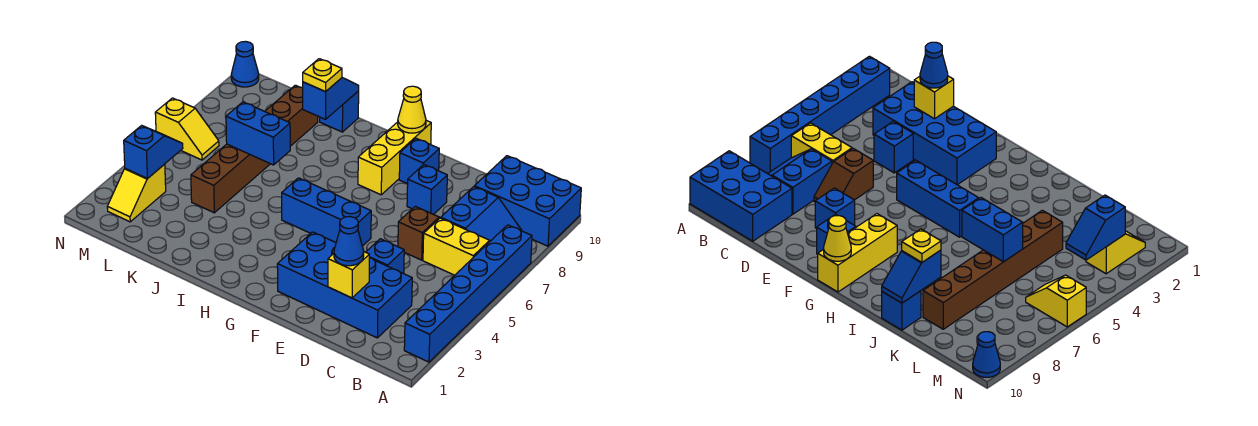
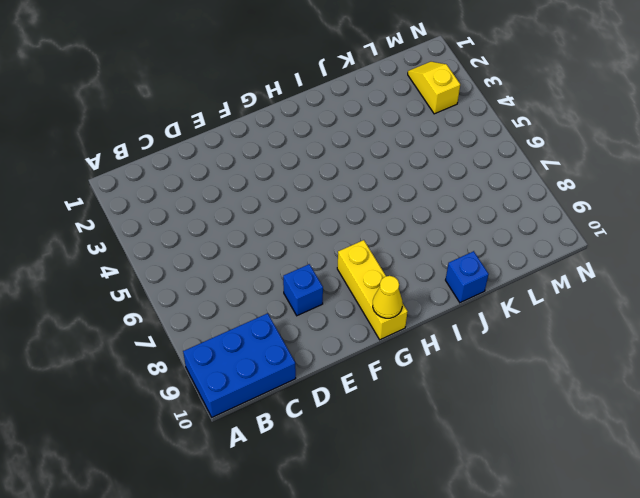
none -> blue 1x6 brick [404,225,532,362]
none -> yellow 1x2 brick [423,218,490,275]
none -> blue 2x2 slope [441,187,522,241]

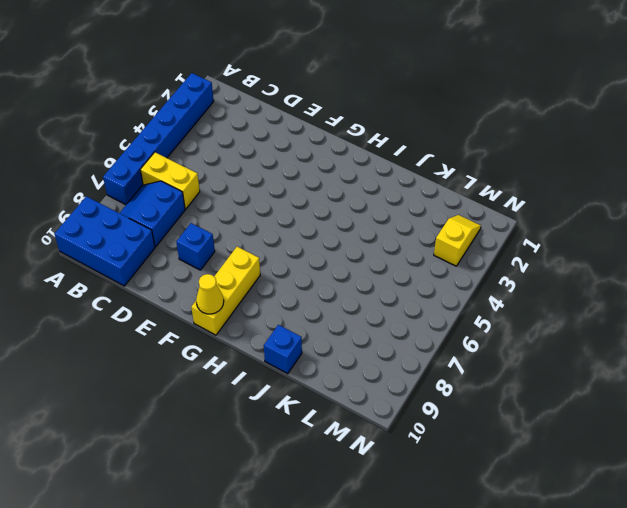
none -> blue 2x4 brick [277,232,412,338]
none -> blue 1x1 brick [366,239,404,273]
none -> brown 1x2 slope [398,206,440,260]

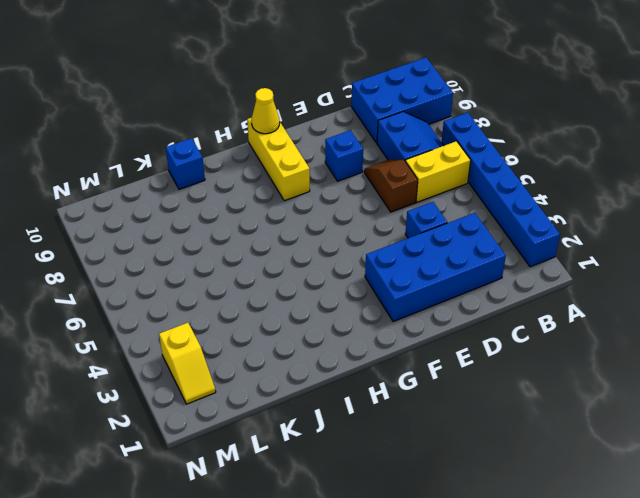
none -> blue 1x3 brick [282,178,371,246]
none -> blue 1x1 brick [399,138,439,184]
none -> brown 1x6 brick [191,85,318,213]

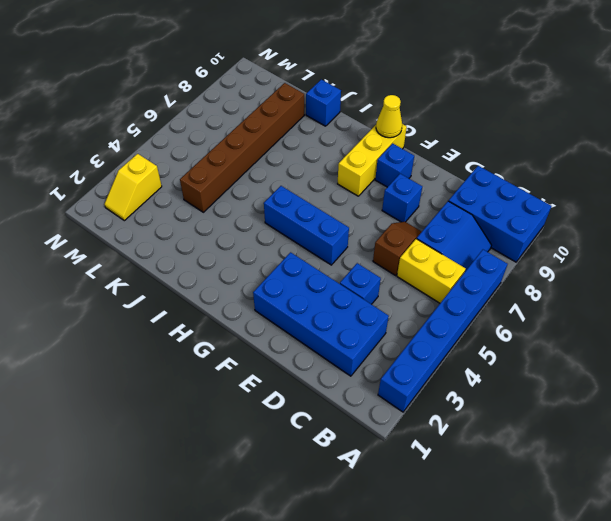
none -> yellow 1x2 slope [155,98,219,160]
none -> blue 1x1 cone [231,41,259,87]
none -> yellow 1x1 brick [328,252,369,298]

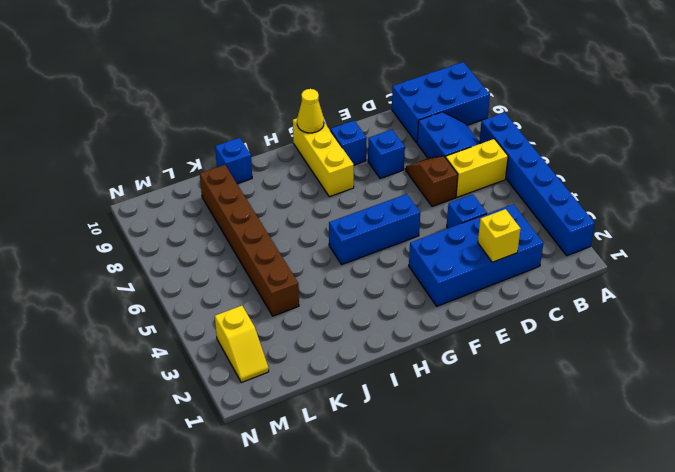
none -> yellow 1x2 slope [155,98,219,160]
none -> blue 1x1 cone [231,41,259,87]
none -> blue 1x2 brick [226,102,290,165]

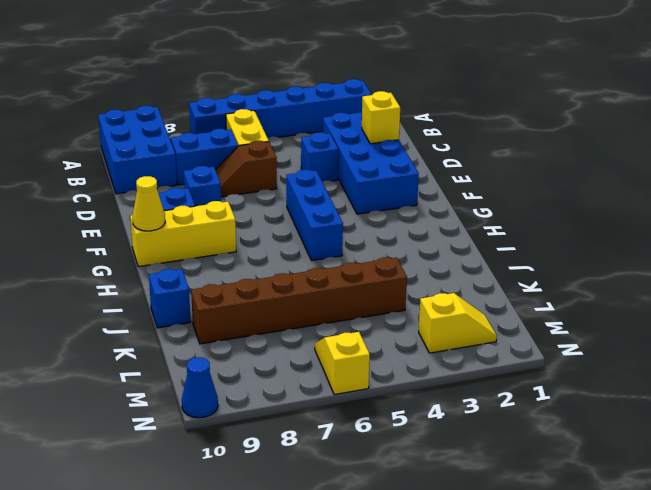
none -> blue 1x2 brick [226,102,290,165]
none -> blue 1x2 slope [303,78,359,119]
none -> blue 1x2 slope [124,125,183,178]

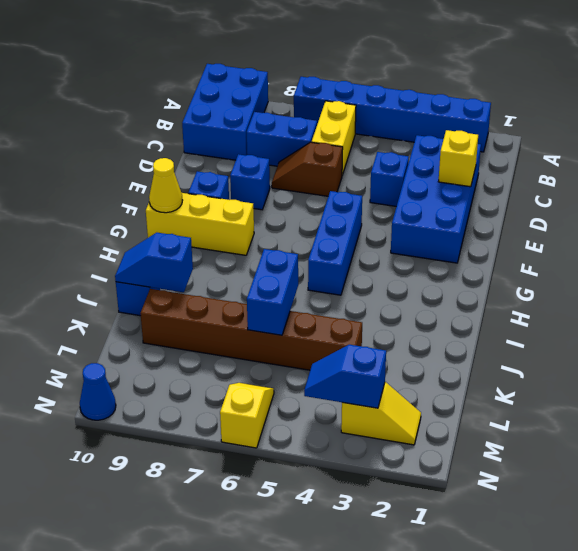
none -> blue 1x1 cone [334,217,364,266]
none -> yellow 1x1 plate [303,59,342,92]

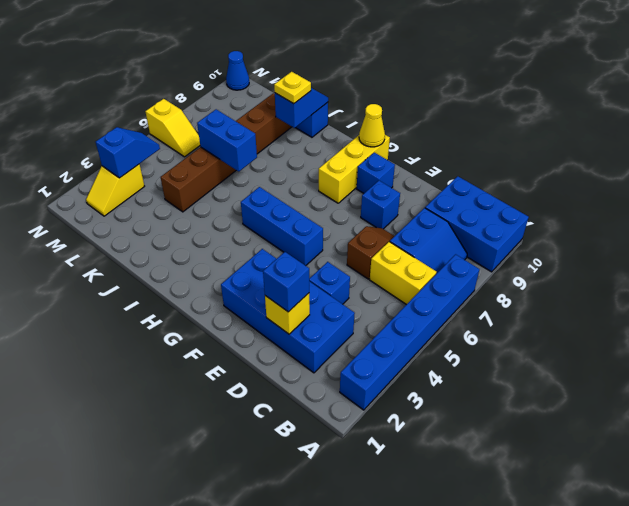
blue 1x1 brick [263,252,309,312] -> blue 1x1 cone [334,217,364,266]

